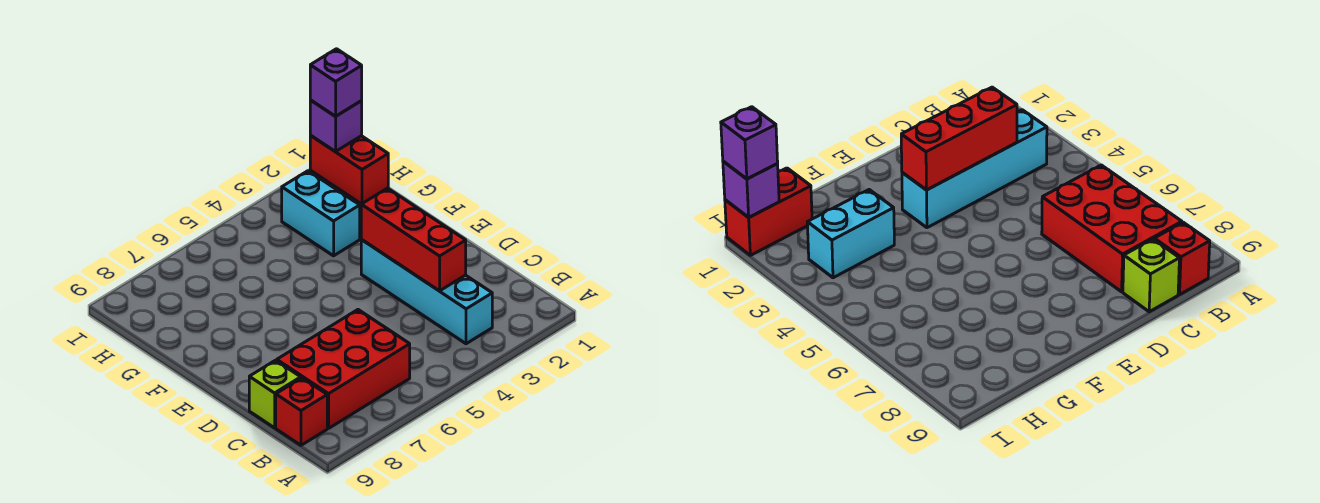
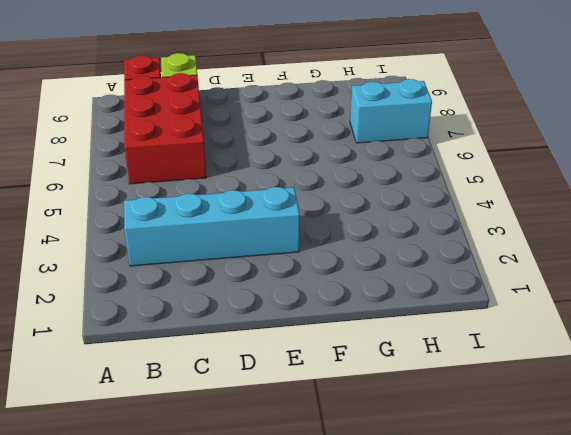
cyan 1x2 brick [350,79,432,143] -> cyan 1x2 brick moved to [282,171,360,256]
none -> red 1x2 brick [310,136,388,204]
none -> red 1x3 brick [361,188,466,291]

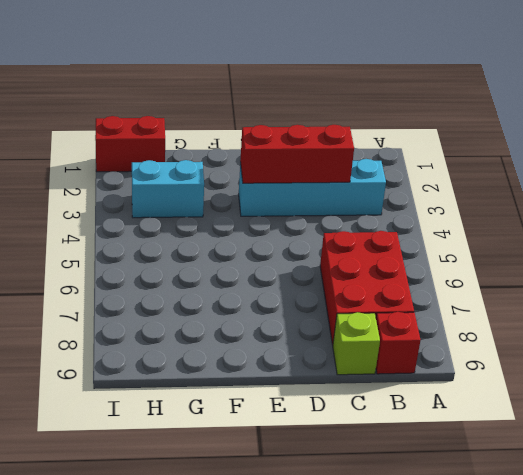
none -> purple 1x1 brick [310,100,362,152]
none -> purple 1x1 brick [310,49,362,116]

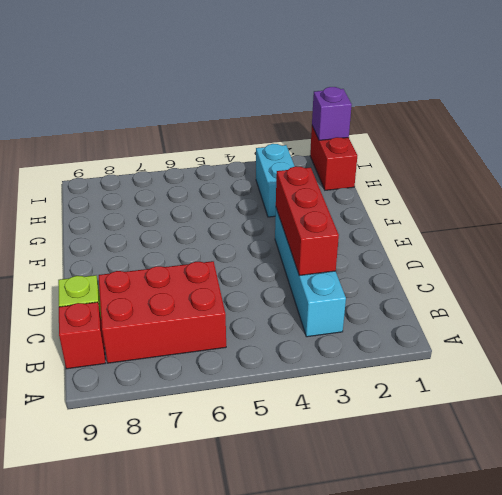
none -> purple 1x1 brick [310,49,362,116]

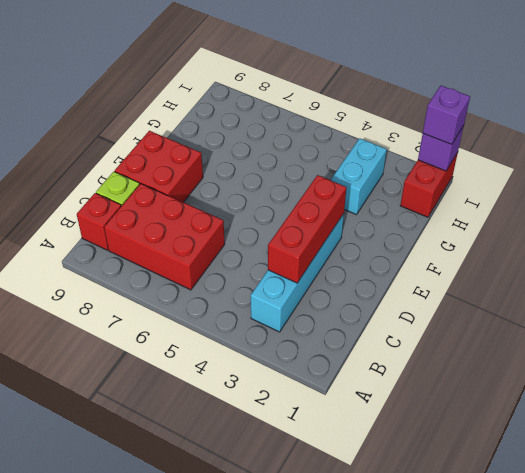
red 2x2 brick [115,131,203,202] -> none

